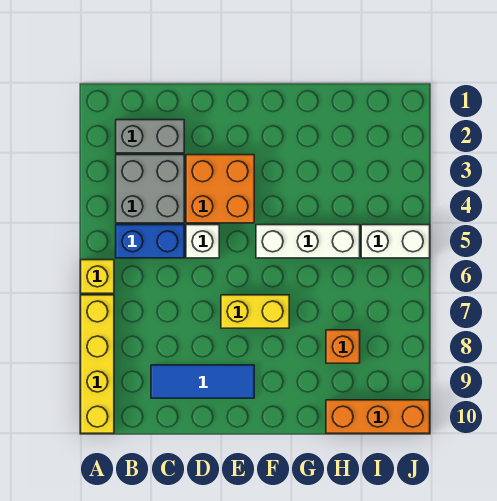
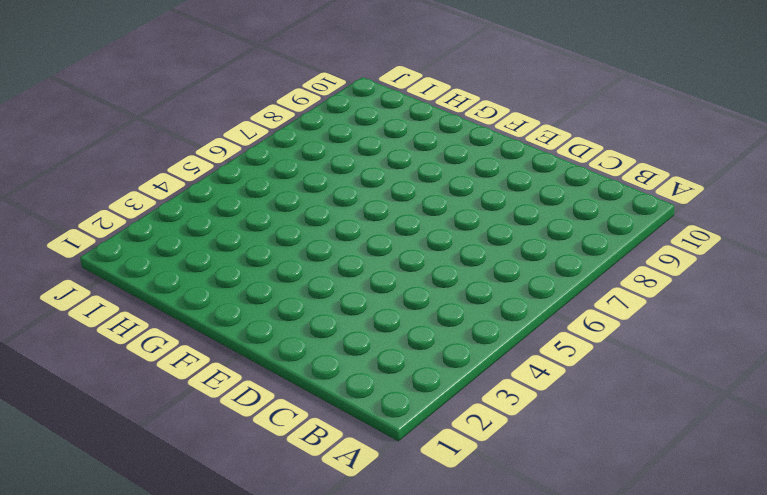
none -> yellow 1x1 brick [81,260,114,293]
none -> yellow 1x4 brick [81,295,114,433]
none -> grey 1x2 brick [116,120,184,153]

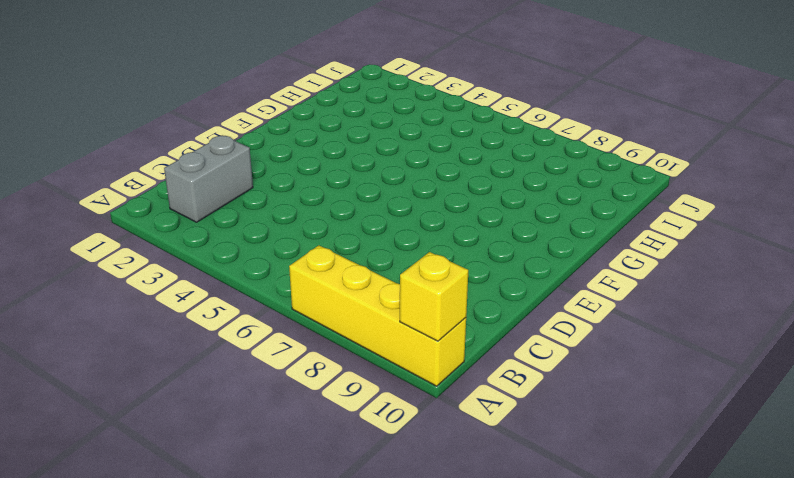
yellow 1x1 brick [400,252,468,341] -> yellow 1x1 brick moved to [81,260,114,293]
none -> grey 2x2 brick [116,155,184,223]
none -> blue 1x2 brick [116,225,184,258]
none -> blue 1x3 tile [151,365,254,398]

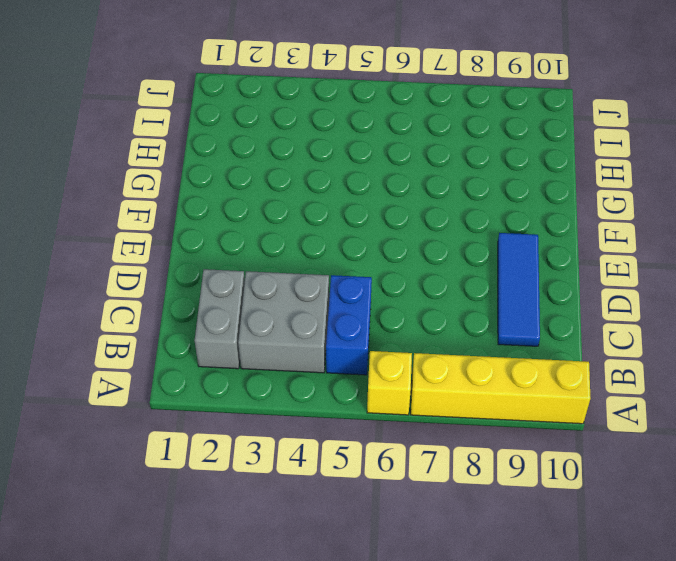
none -> orange 2x2 brick [186,155,254,223]
none -> white 1x1 brick [186,225,219,258]
none -> yellow 1x2 brick [221,295,289,328]

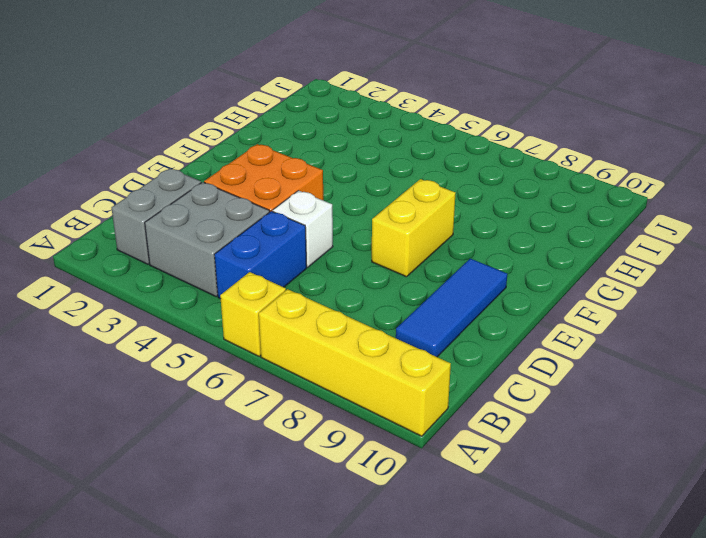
none -> white 1x3 brick [256,225,360,258]
none -> orange 1x1 brick [326,330,360,363]
none -> orange 1x3 brick [326,400,430,433]

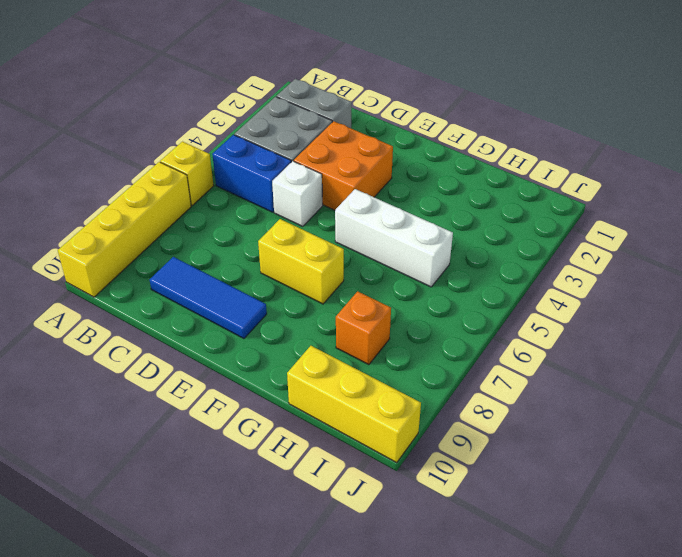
yellow 1x3 brick [287,346,421,462] -> orange 1x3 brick [326,400,430,433]
none -> white 1x2 brick [361,225,430,258]

